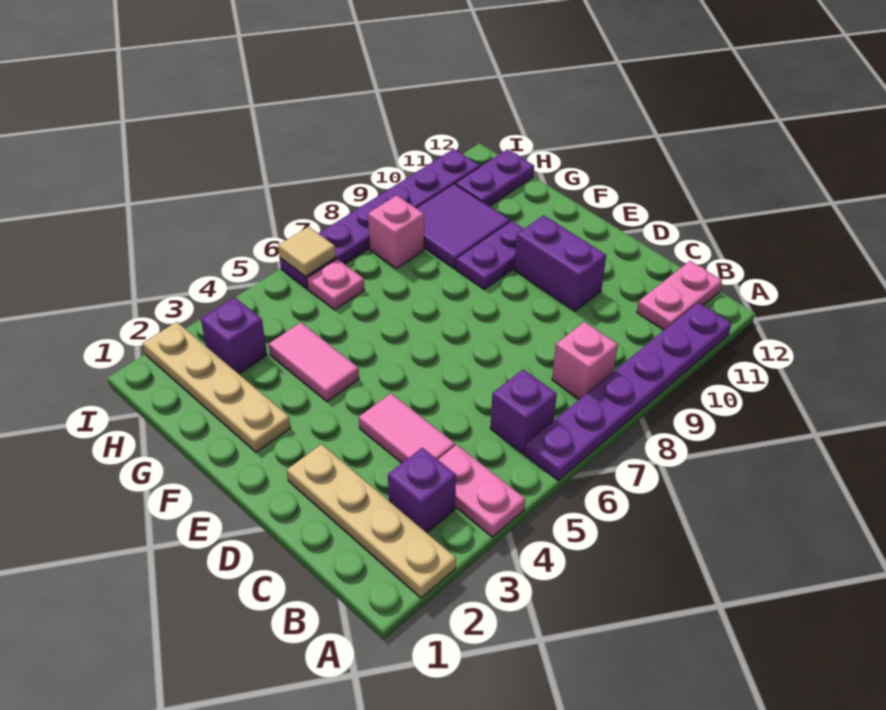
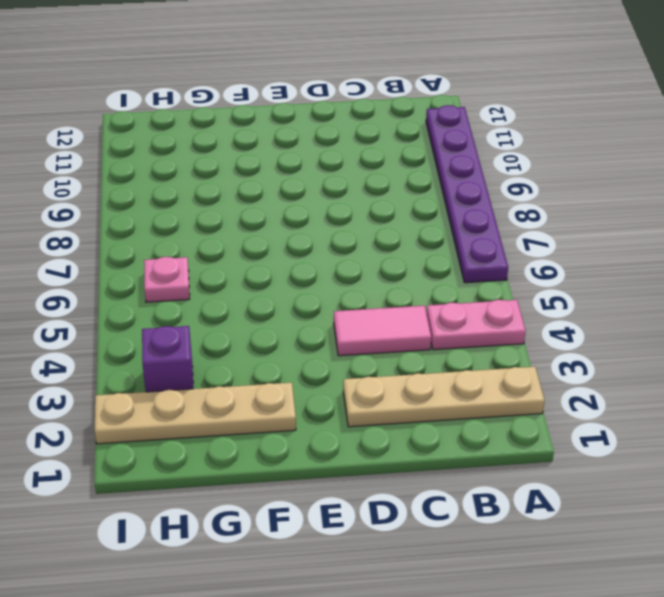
none -> purple 1x1 brick [388,448,456,533]
none -> purple 1x1 brick [490,369,557,453]
none -> pink 1x1 brick [552,322,618,400]

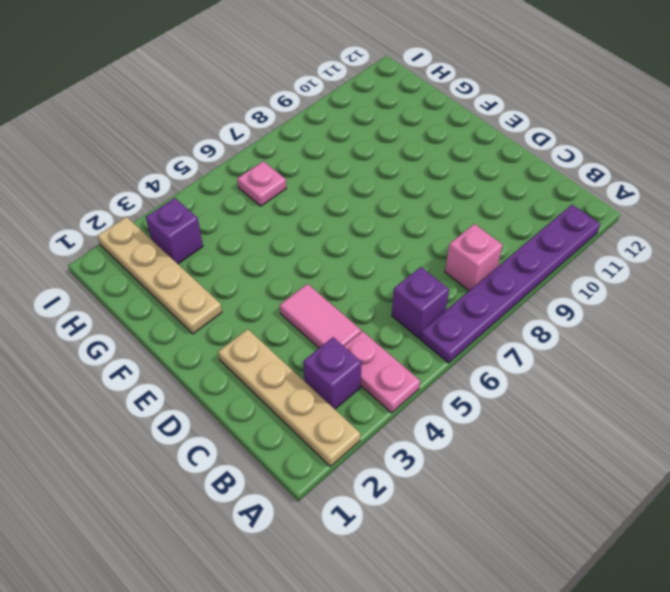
none -> pink 1x2 plate [637,261,722,330]
none -> purple 1x2 brick [514,215,606,311]
none -> pink 1x2 tile [269,322,359,402]

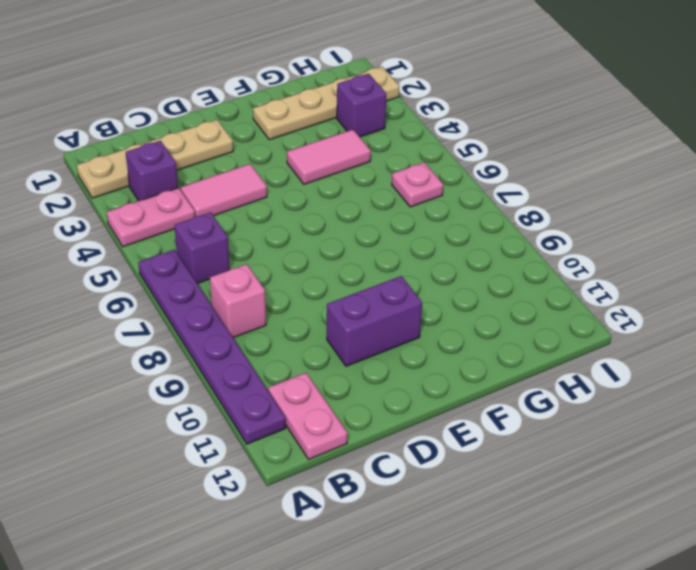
none -> purple 1x2 plate [456,221,523,289]
none -> purple 2x2 tile [417,184,510,269]
none -> pink 1x1 brick [368,195,424,269]

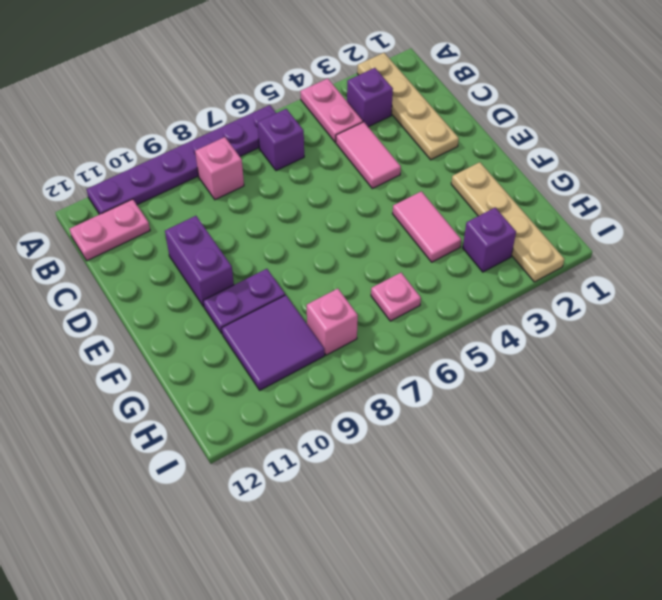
none -> purple 1x2 plate [455,149,534,206]
none -> purple 1x6 plate [280,149,480,289]
none -> tan 1x1 tile [278,227,336,277]

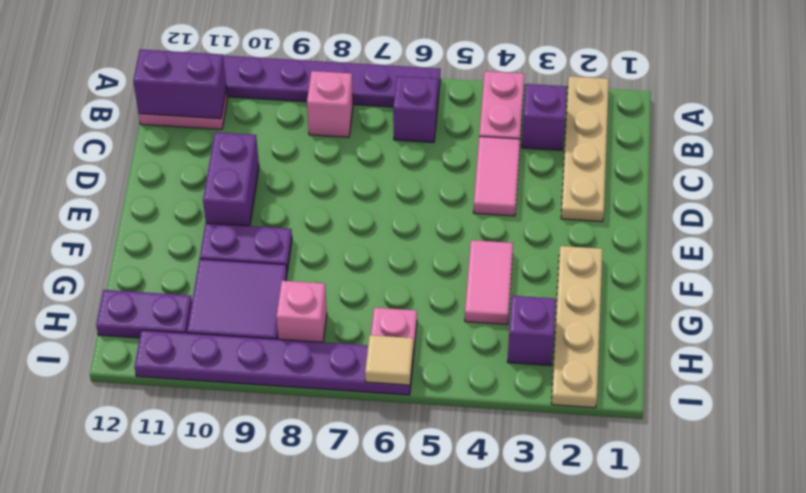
purple 1x2 brick [133,49,226,119] -> none

